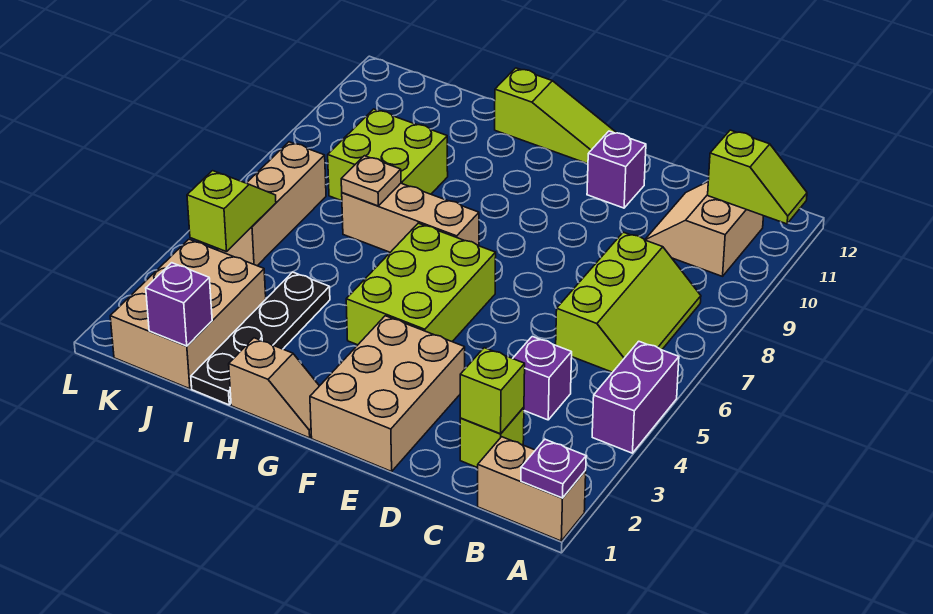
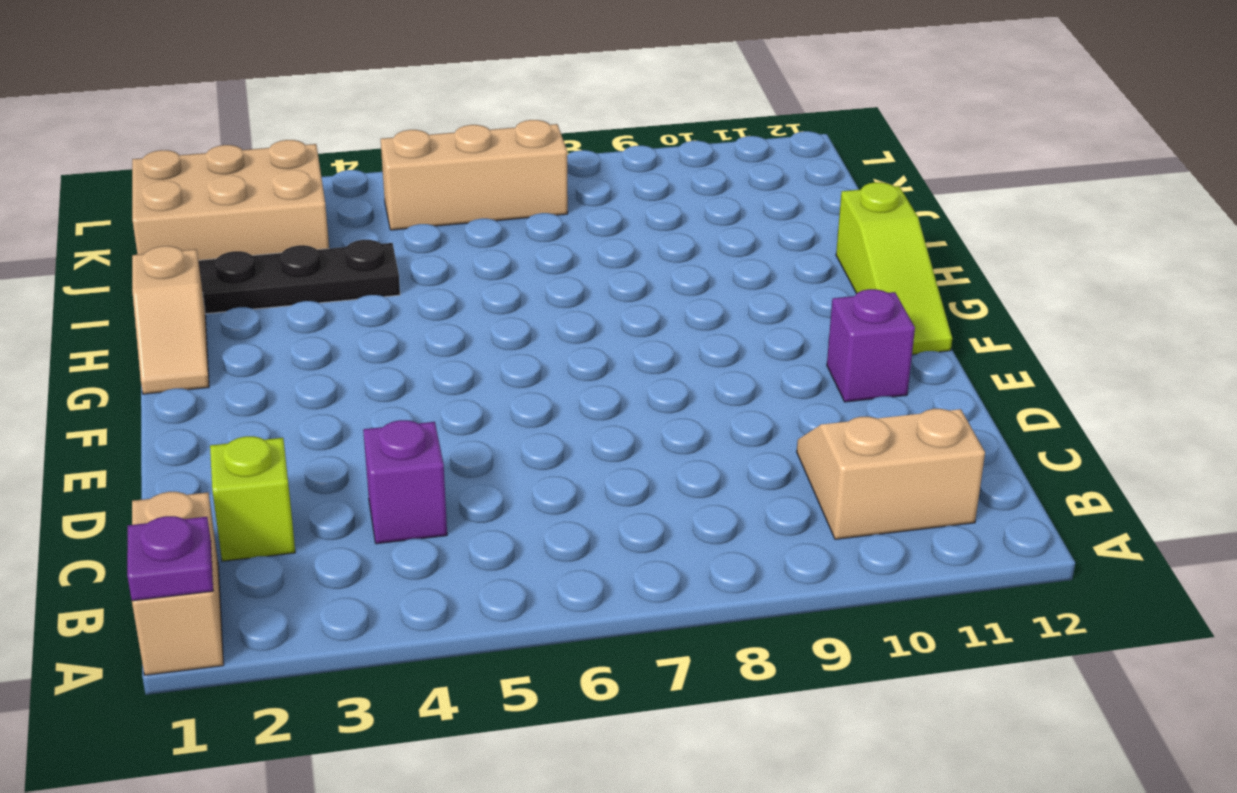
none -> purple 1x2 brick [592,341,679,453]
none -> lime 2x3 slope [556,232,701,372]
none -> tan 2x3 brick [310,316,465,471]

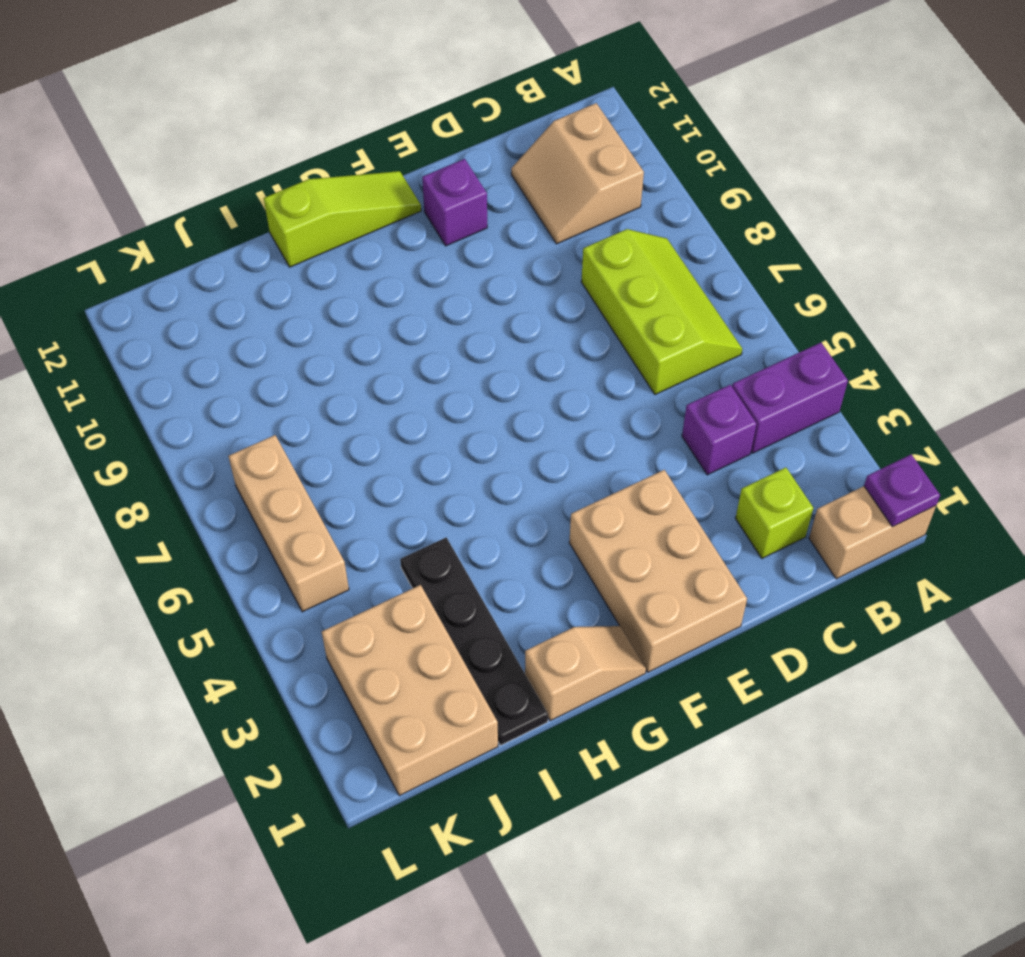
purple 1x2 brick [732,343,848,453] -> purple 1x2 brick turned to [592,341,679,453]
none -> lime 2x3 brick [346,223,496,345]
none -> tan 1x3 brick [342,183,479,252]
none -> lime 2x2 brick [328,109,448,201]

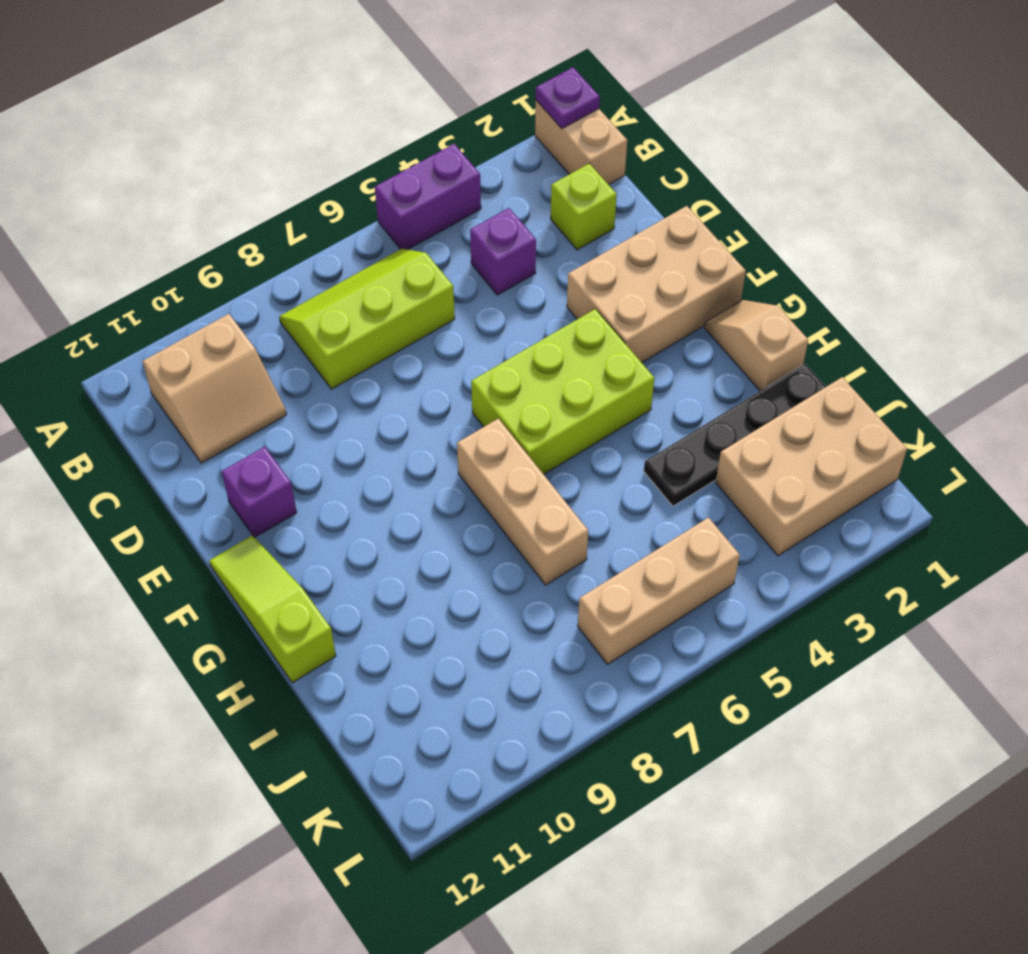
none -> lime 2x2 brick [328,109,448,201]
none -> lime 1x2 slope [708,130,807,224]
none -> lime 1x1 brick [460,348,525,434]

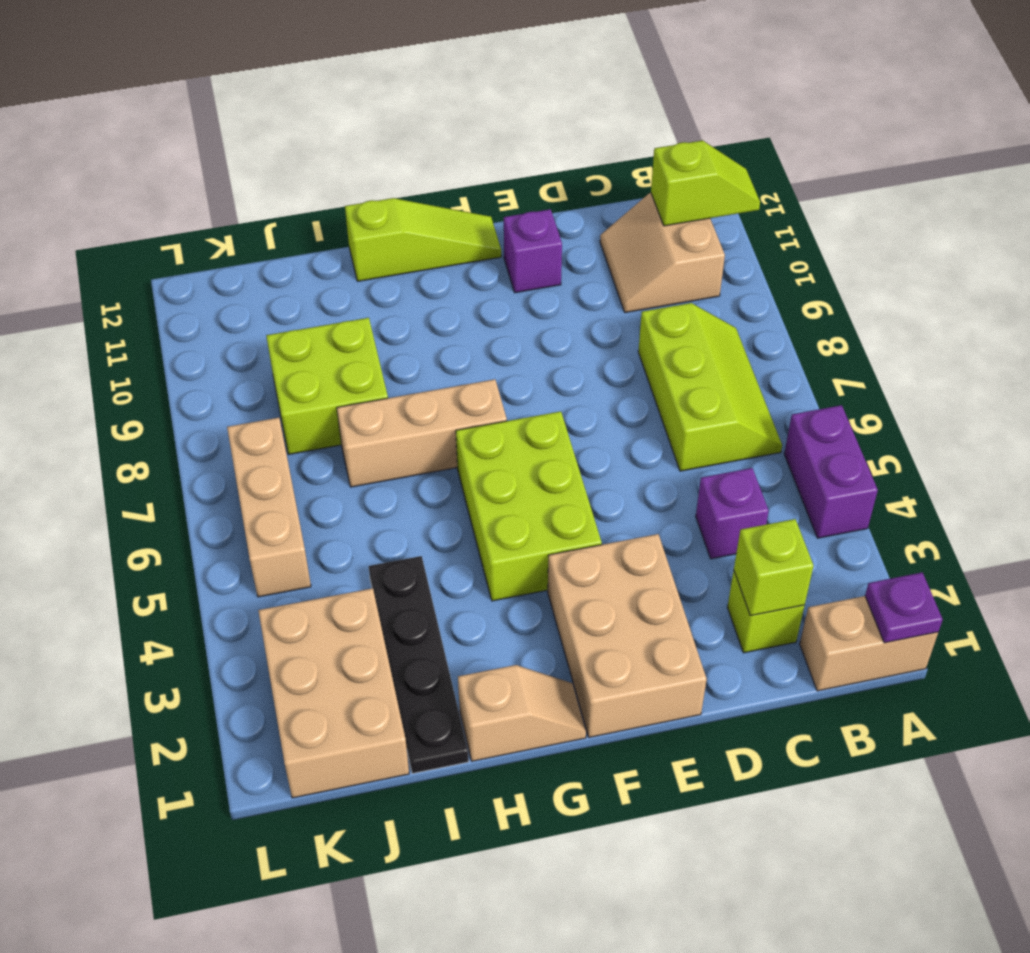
none -> tan 1x1 plate [341,156,401,206]
none -> purple 1x1 brick [146,263,212,346]
none -> lime 1x2 slope [187,171,276,252]

